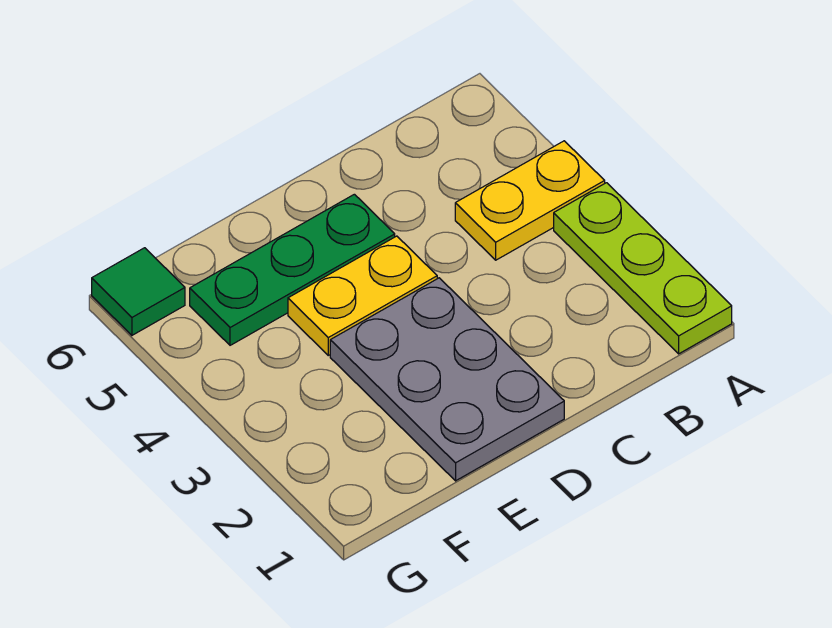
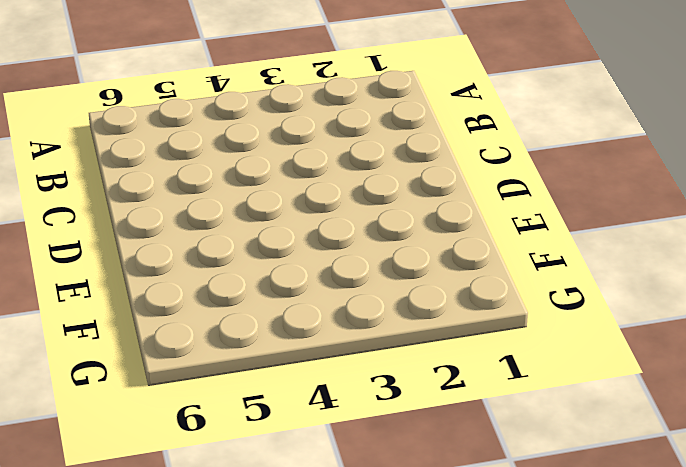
none -> lime 1x3 plate [554,183,732,354]
none -> yellow 1x2 plate [455,141,605,260]

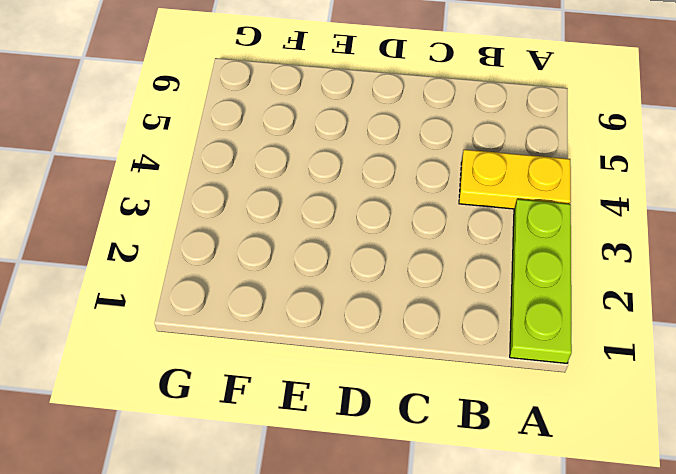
none -> grey 2x3 plate [330,278,564,481]
none -> yellow 1x2 plate [288,236,437,355]

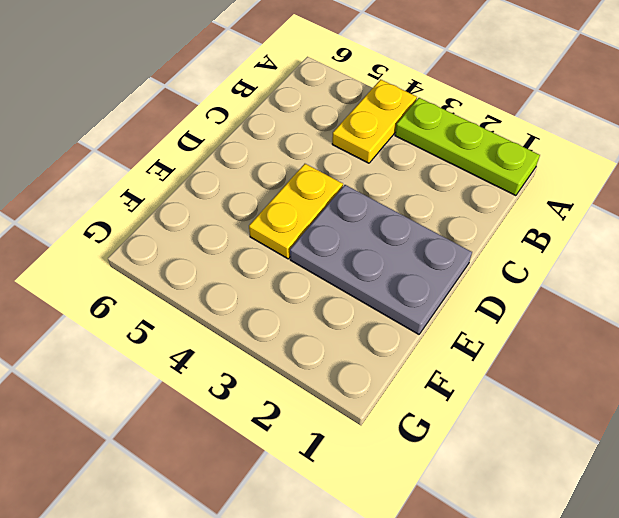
none -> green 1x3 plate [190,194,395,345]
none -> green 1x1 tile [92,248,185,335]

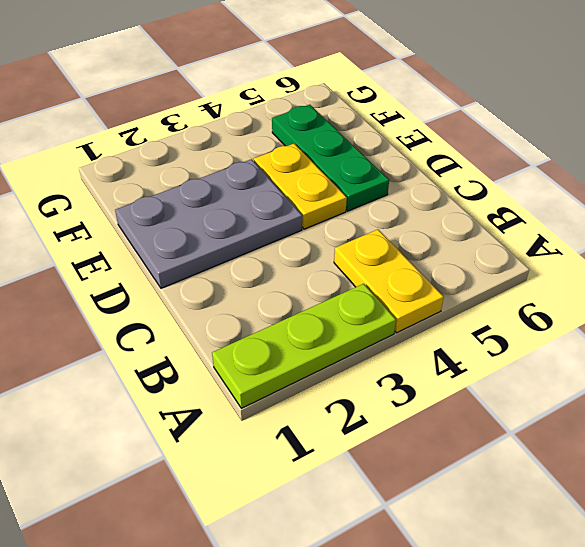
none -> green 1x1 tile [92,248,185,335]

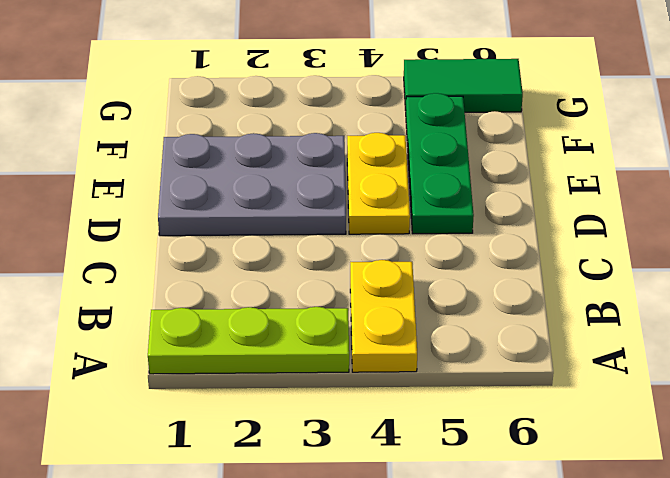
green 1x2 tile [404,59,523,112] -> green 1x1 tile [92,248,185,335]

